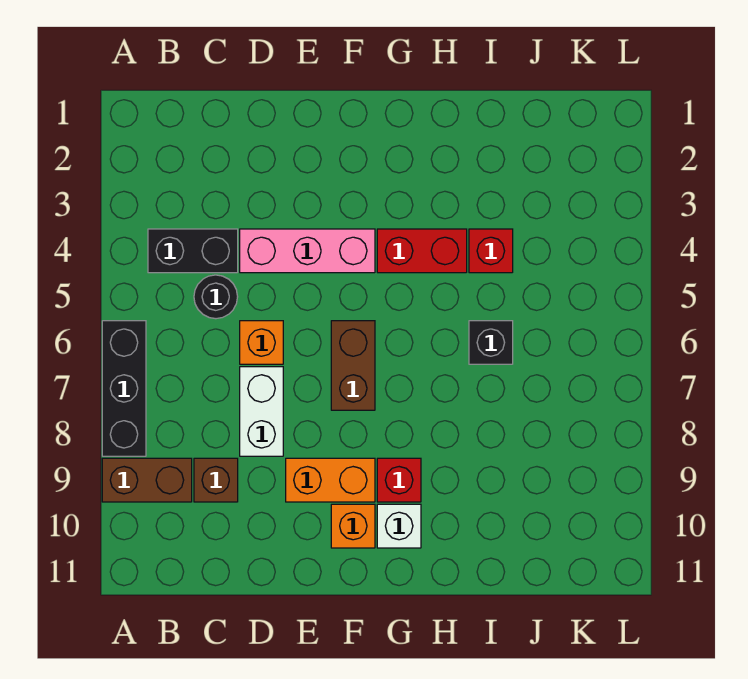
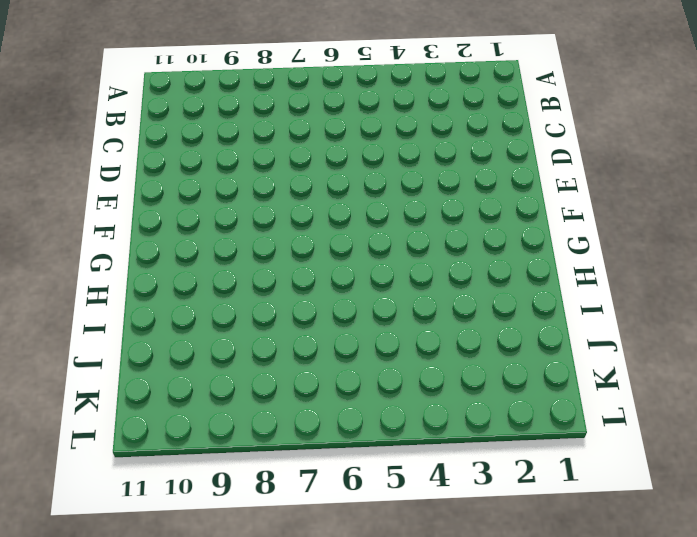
none -> black 1x3 brick [102,321,146,456]
none -> brown 1x2 brick [102,458,192,502]
none -> black 1x2 brick [148,229,238,273]

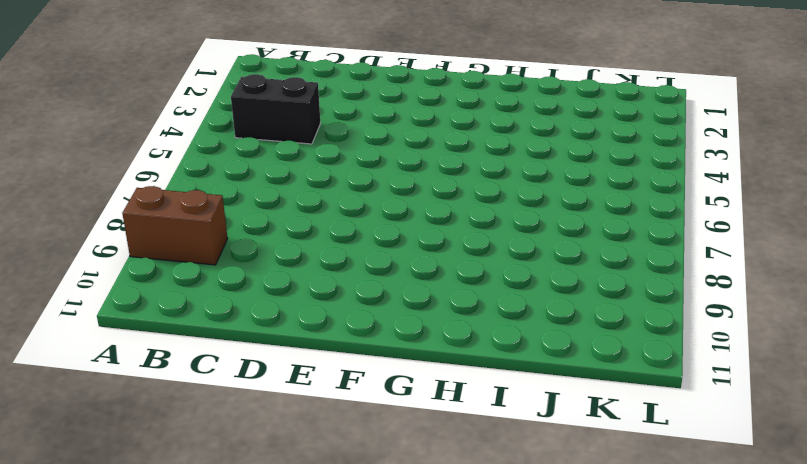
none -> black 1x3 brick [102,321,146,456]
none -> black 1x1 round brick [194,275,238,319]
none -> brown 1x1 brick [194,458,238,502]

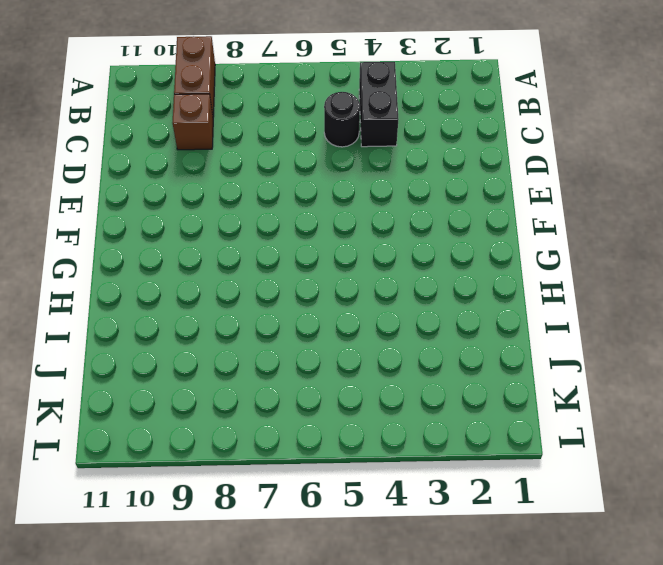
none -> black 1x3 brick [102,321,146,456]
none -> pink 1x3 brick [240,229,375,273]
none -> orange 1x1 brick [240,321,283,364]

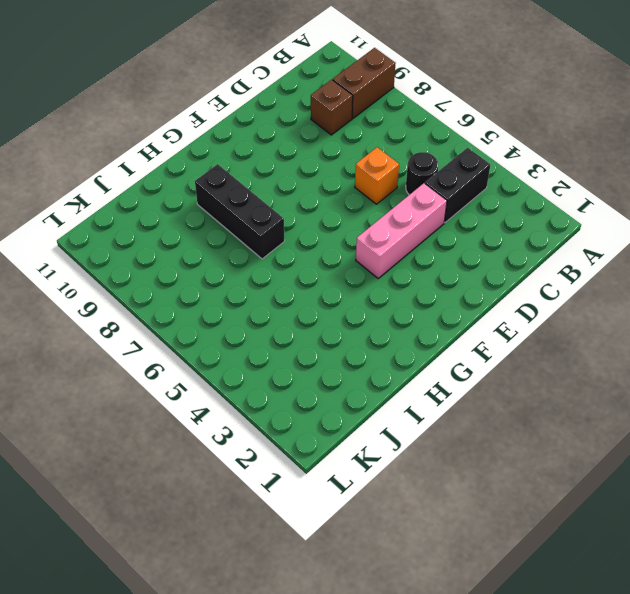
black 1x3 brick [195,164,285,259] -> black 1x3 brick moved to [102,321,146,456]
none -> white 1x2 brick [240,367,283,456]
none -> orange 1x2 brick [286,458,375,502]
none -> brown 1x2 brick [331,321,375,410]

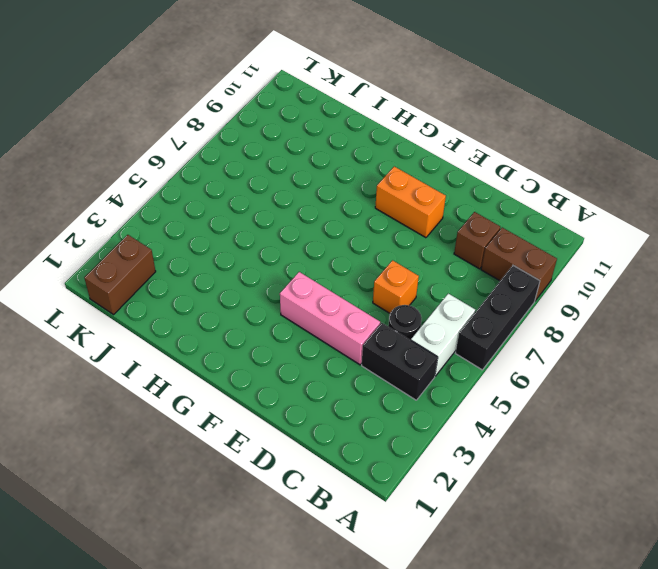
white 1x2 brick [411,294,475,376] -> white 1x2 brick moved to [240,367,283,456]
brown 1x2 brick [84,235,156,315] -> brown 1x2 brick moved to [331,321,375,410]
none -> orange 1x1 brick [331,504,375,548]
none -> red 1x2 brick [377,229,467,273]
none -> red 1x1 brick [377,458,421,502]

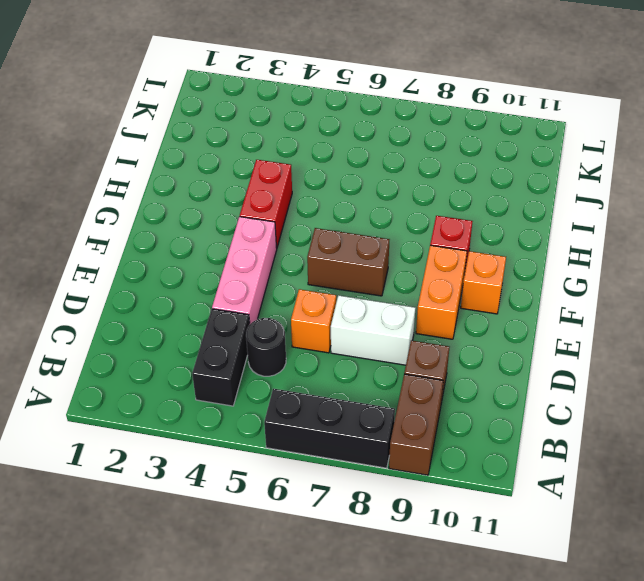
none -> white 1x1 brick [377,504,421,548]
none -> red 1x1 brick [469,229,513,273]
none -> black 1x1 brick [469,321,513,364]

